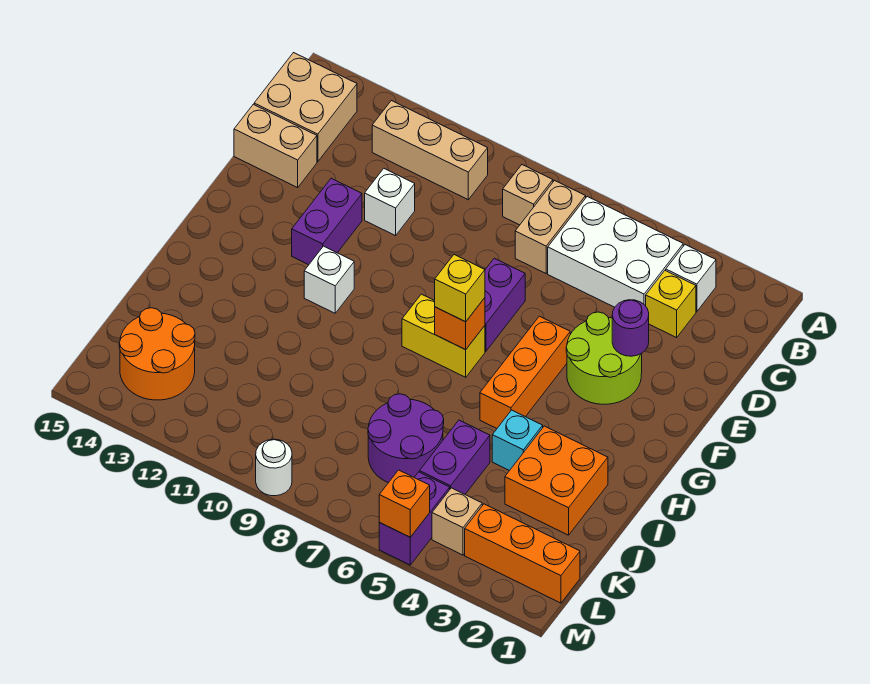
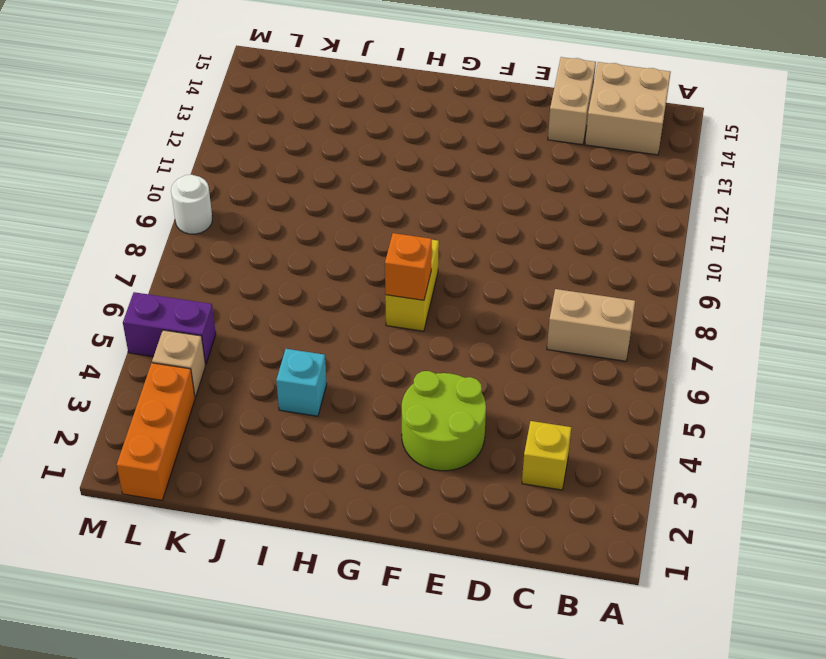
none -> white 1x1 brick [666,245,716,312]
none -> white 2x3 brick [548,197,683,307]
none -> tan 1x1 brick [503,165,553,225]

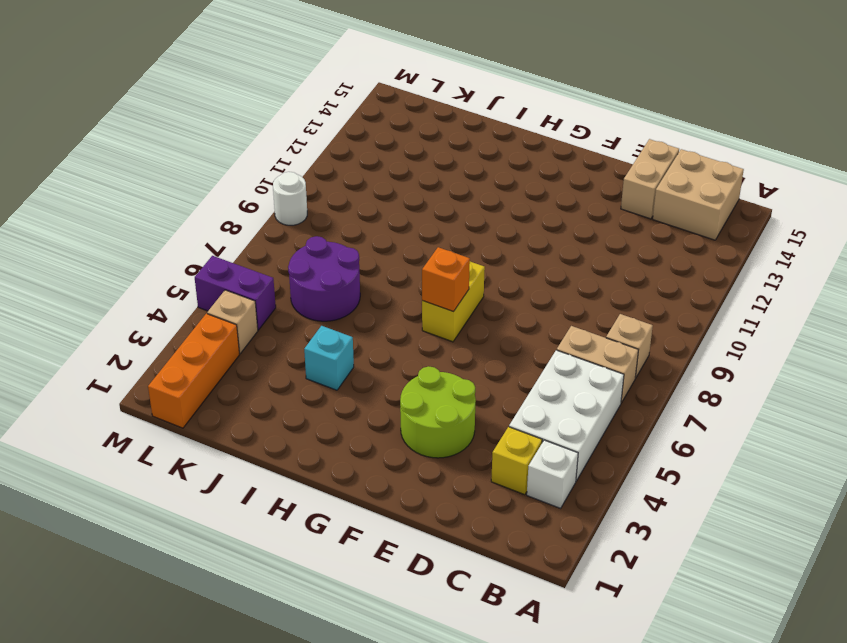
none -> tan 1x3 brick [372,101,488,200]
none -> white 1x1 brick [365,169,415,236]
none -> purple 1x2 brick [485,258,525,351]

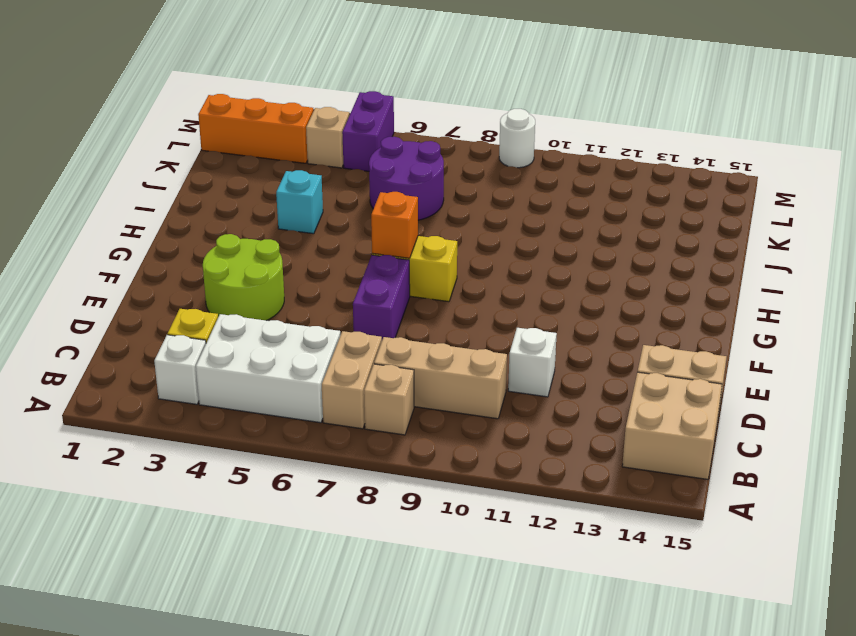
tan 1x3 brick [374,337,507,419] -> tan 1x3 brick moved to [372,101,488,200]
none -> purple 1x2 brick [292,178,362,265]
none -> orange 1x3 brick [480,316,570,428]
none -> white 1x1 brick [304,246,354,313]

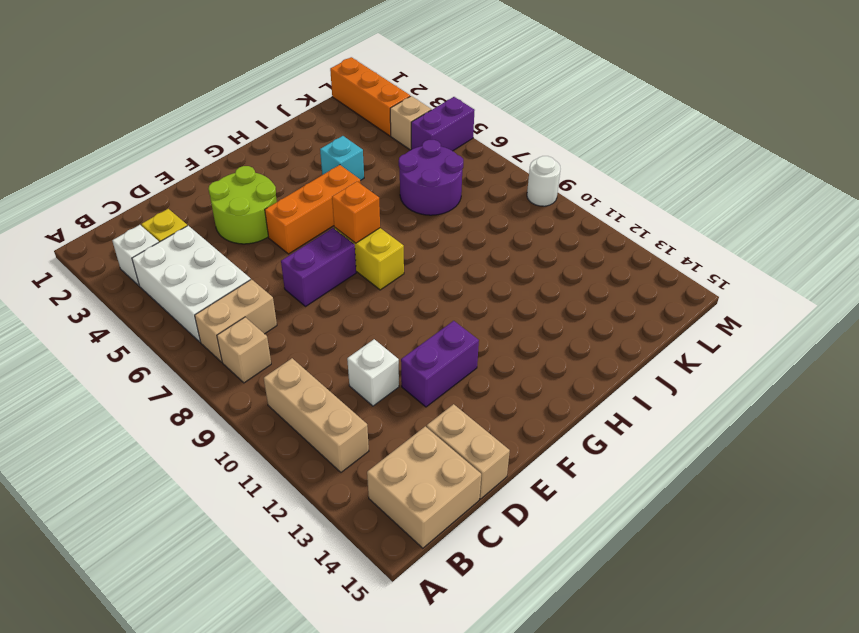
none -> white 1x1 brick [304,246,354,313]
none -> orange 2x2 brick [505,426,608,535]
none -> purple 1x2 brick [420,420,490,494]

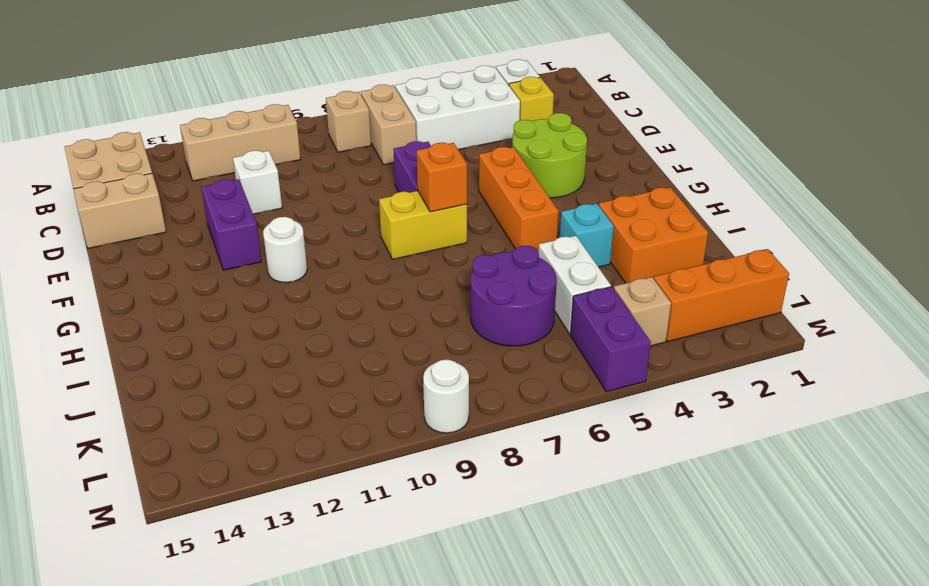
white 1x1 round brick [263,217,307,283] -> white 1x1 brick [304,246,354,313]
white 1x2 brick [539,236,611,334] -> purple 1x2 brick [420,420,490,494]
none -> orange 2x2 round brick [119,308,195,400]
none -> purple 1x1 round brick [612,300,649,356]
none -> orange 1x1 brick [379,470,430,537]

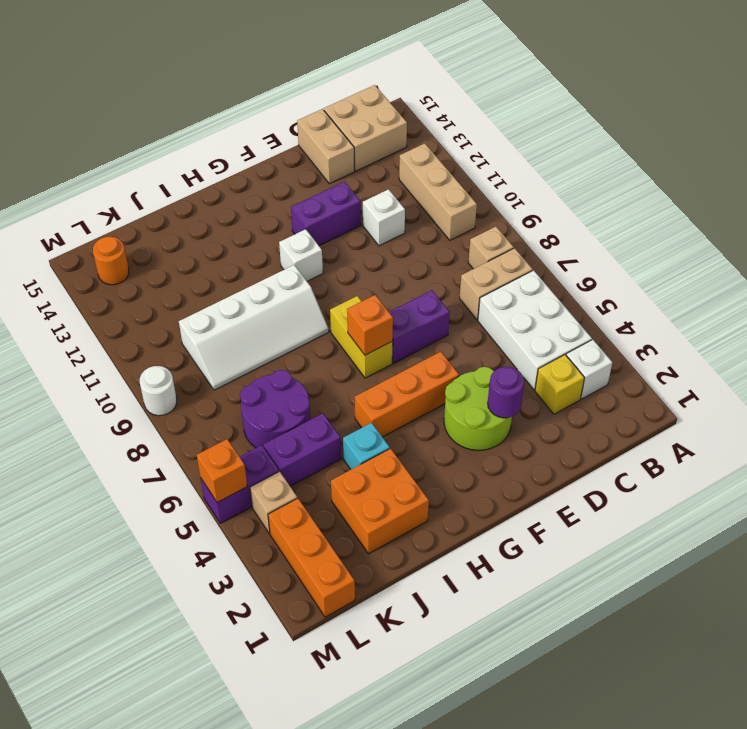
white 2x4 slope [179,265,329,390] -> none
orange 1x1 round brick [93,237,129,285] -> orange 2x2 round brick [119,308,195,400]
none -> yellow 1x1 brick [435,255,485,322]

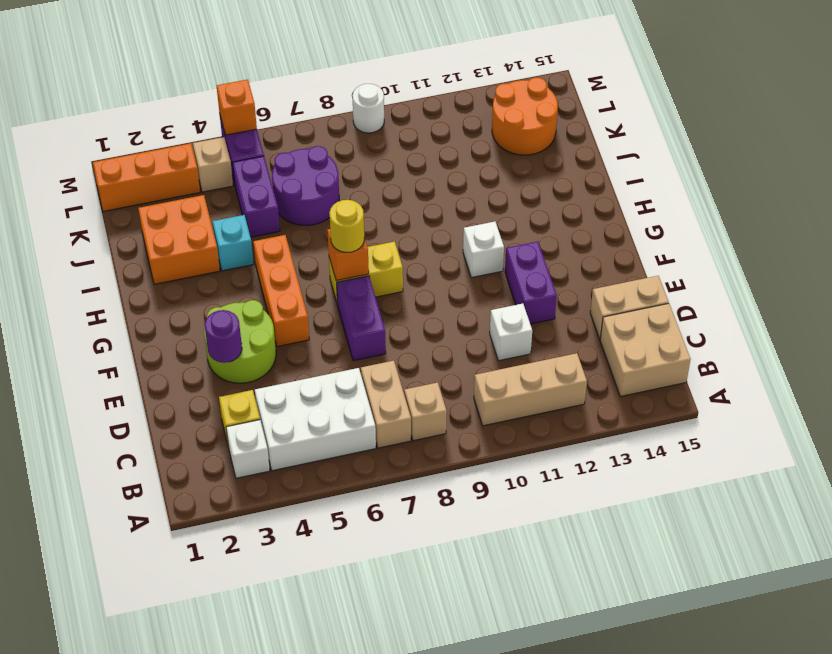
yellow 1x1 round brick [329,200,364,253] -> yellow 1x1 brick [435,255,485,322]

